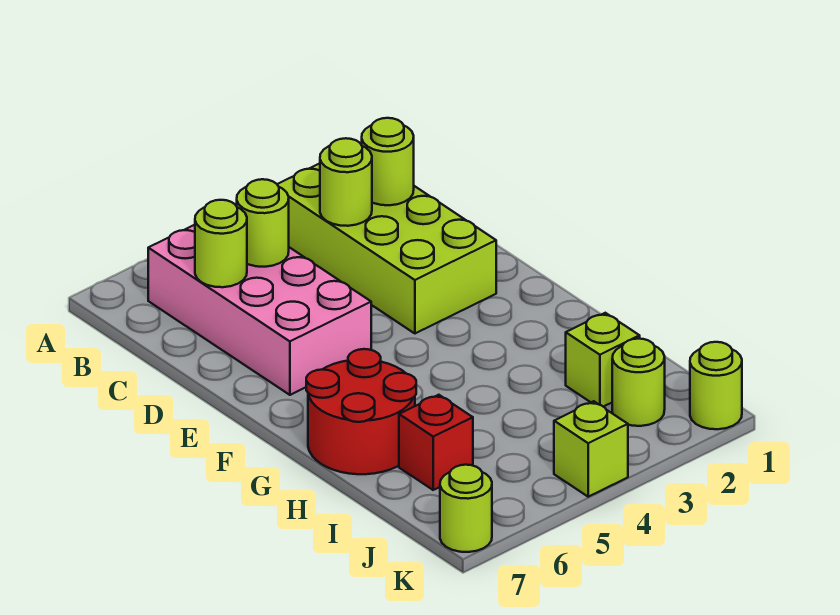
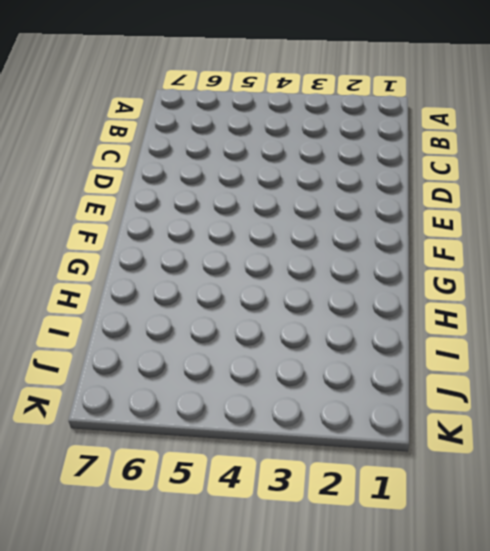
none -> lime 2x4 brick [277,163,496,333]
none -> pink 2x4 brick [148,225,371,395]
none -> red 2x2 round brick [306,349,416,474]

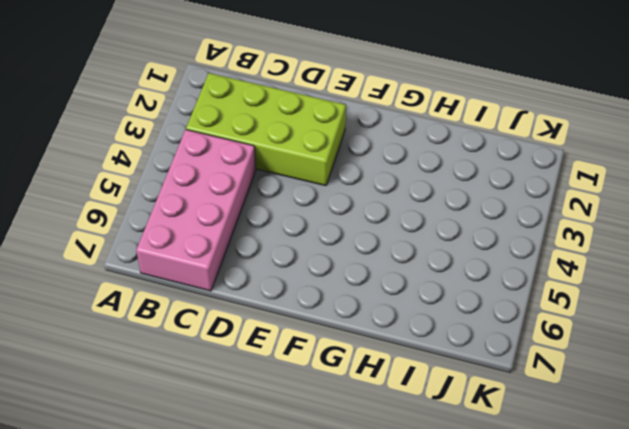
pink 2x4 brick [136,130,256,291] -> pink 2x4 brick turned to [148,225,371,395]
none -> red 2x2 round brick [306,349,416,474]
none -> lime 1x1 brick [566,313,640,407]
none -> red 1x1 brick [399,395,473,490]

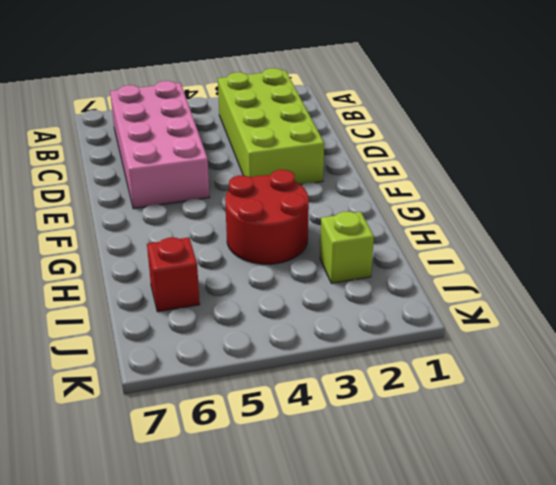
red 2x2 round brick [225,170,309,264] -> red 2x2 round brick moved to [306,349,416,474]
none -> lime 1x1 round brick [612,339,665,426]
none -> lime 1x1 round brick [690,342,742,429]
none -> lime 1x1 brick [554,401,628,497]

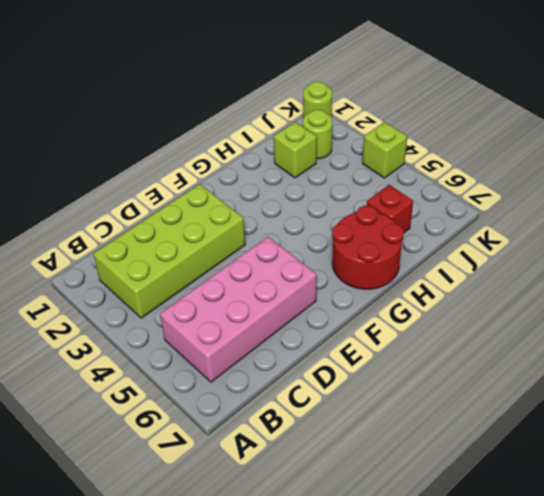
none -> lime 1x1 round brick [440,465,492,552]
none -> lime 1x1 round brick [362,118,414,205]
none -> lime 1x1 round brick [320,138,372,226]

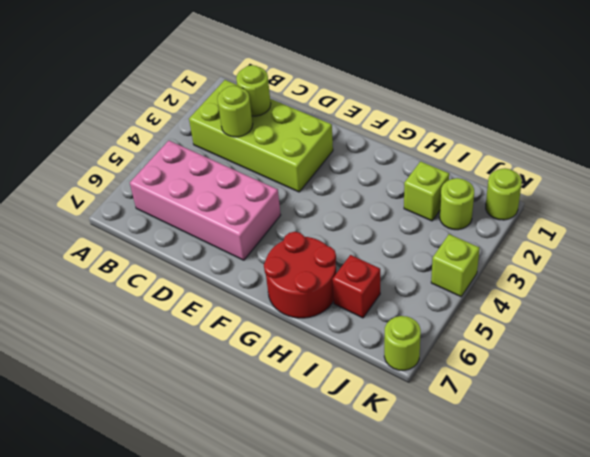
none -> lime 1x1 round brick [237,179,289,267]
none -> lime 1x1 round brick [195,200,247,287]

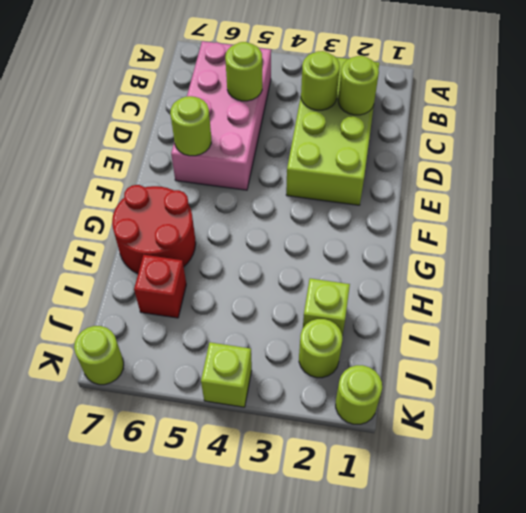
lime 1x1 round brick [170,96,211,156] -> lime 1x1 round brick moved to [195,200,247,287]

